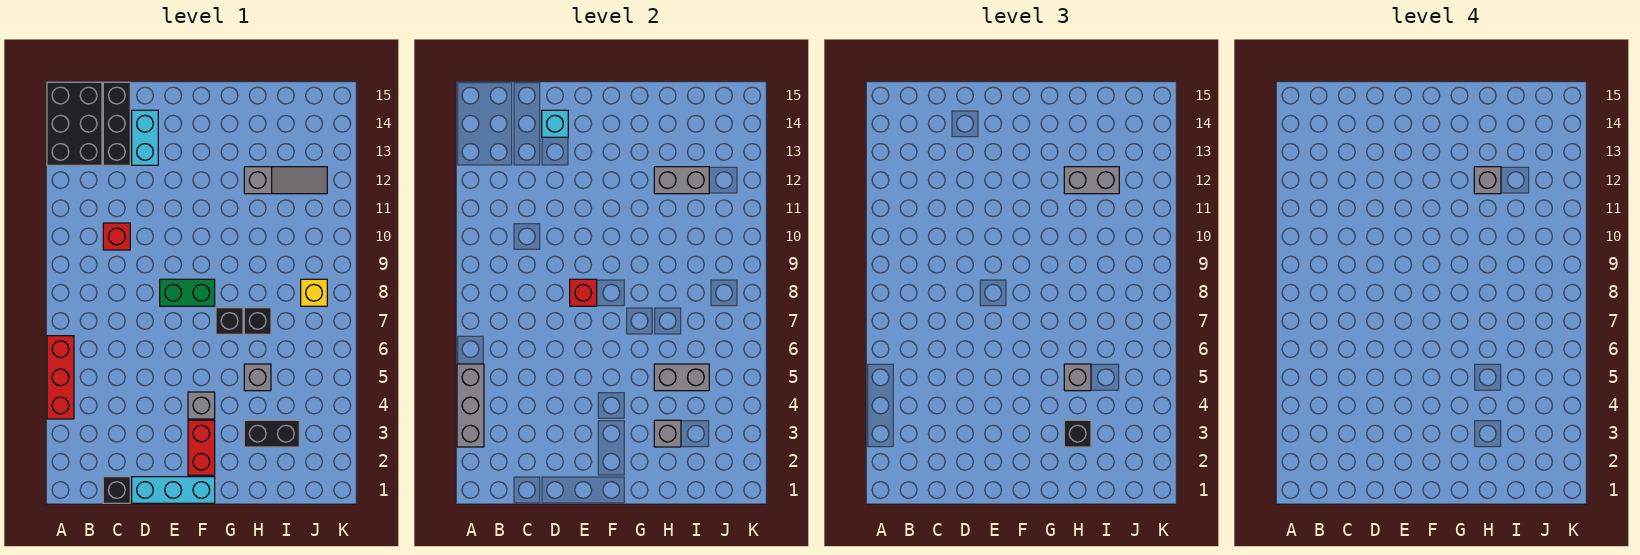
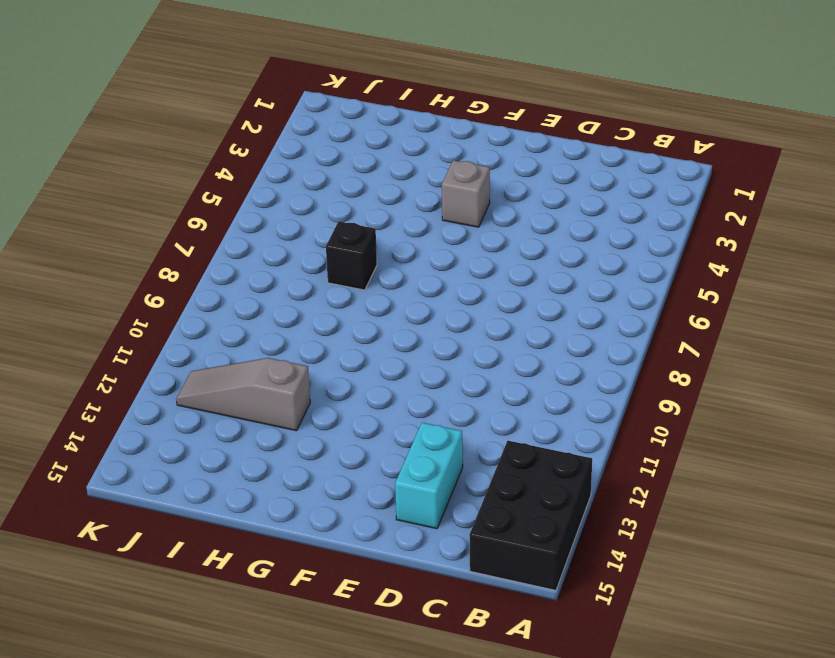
none -> red 1x3 brick [47,336,74,419]
none -> black 1x1 brick [103,477,130,503]
none -> red 1x1 brick [103,223,130,250]

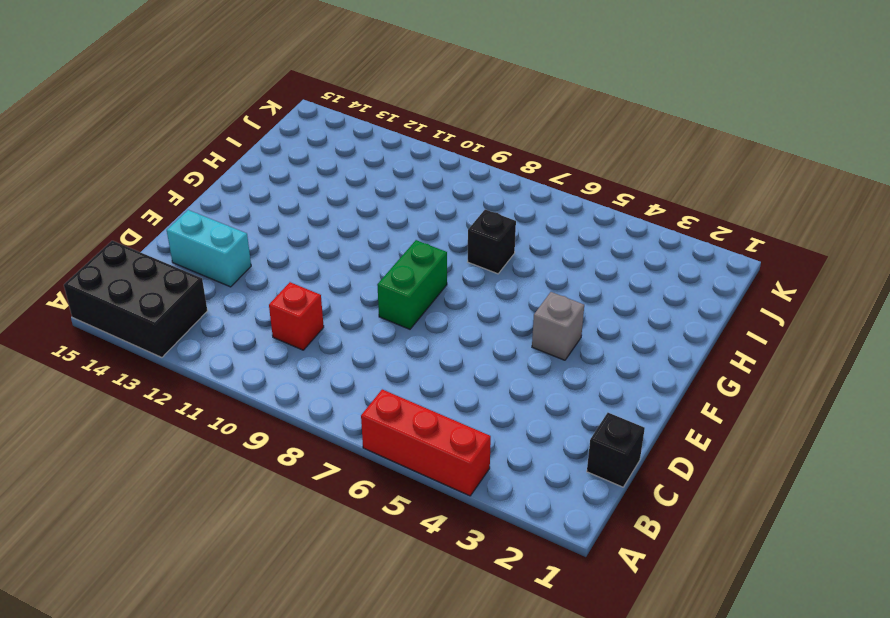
none -> black 1x3 brick [103,82,130,165]
none -> cyan 1x3 brick [132,477,215,503]
none -> red 1x2 brick [188,420,215,475]

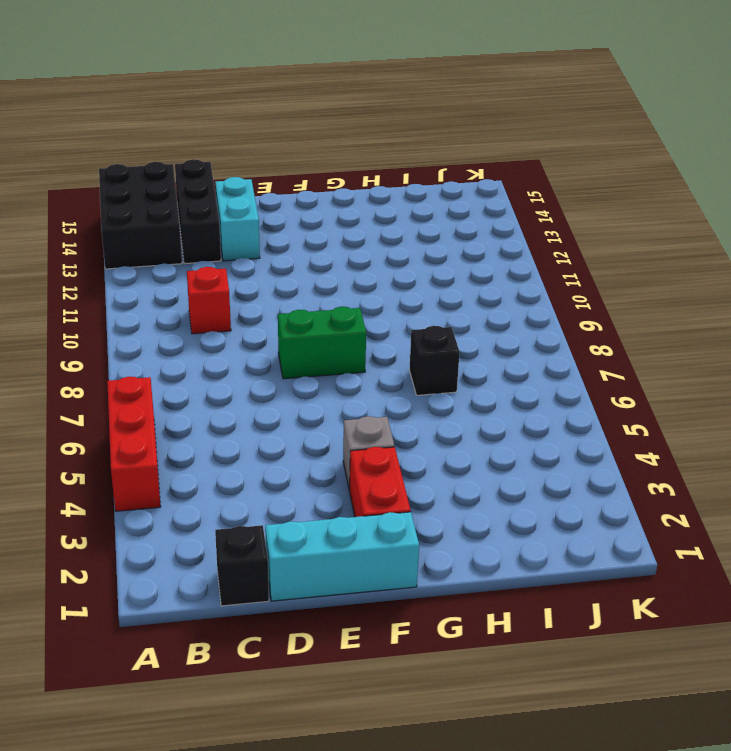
none -> black 1x1 brick [216,308,243,334]
none -> black 1x2 brick [244,420,299,447]
none -> grey 1x1 brick [244,364,271,391]

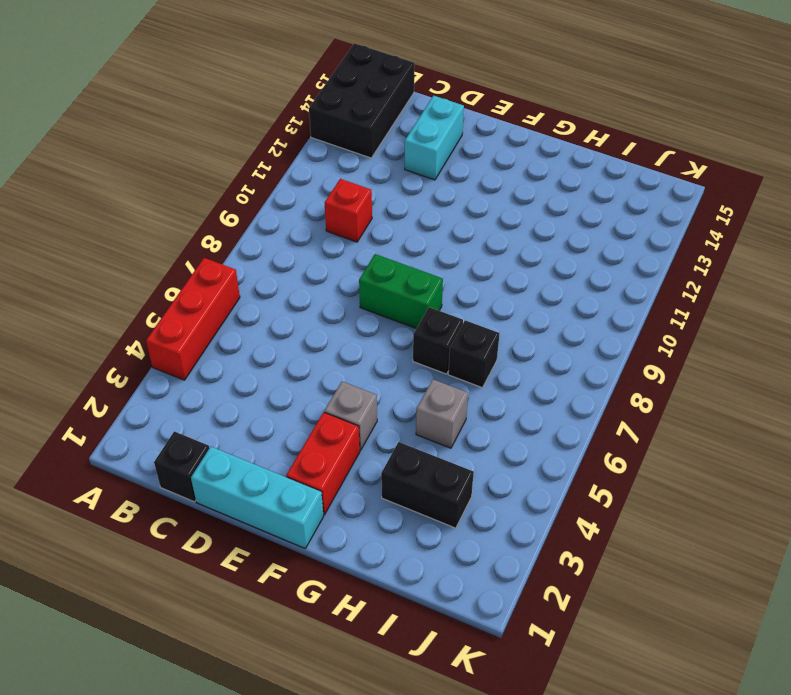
none -> black 1x3 brick [103,82,130,165]
none -> grey 1x3 slope [244,167,327,194]
none -> yellow 1x1 brick [301,279,327,306]

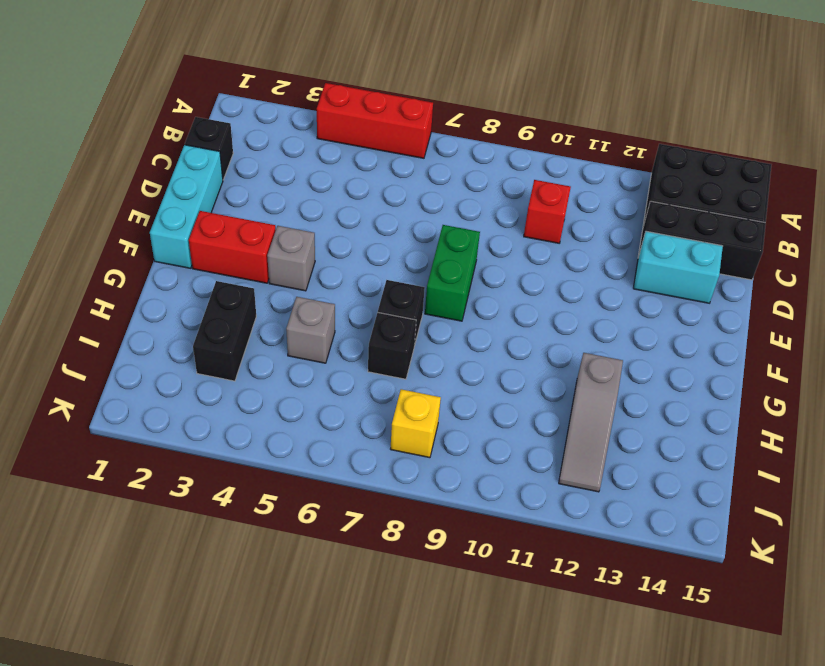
none -> grey 1x3 brick [457,364,484,447]
none -> cyan 1x1 brick [542,110,568,137]
none -> red 1x1 brick [570,279,597,306]

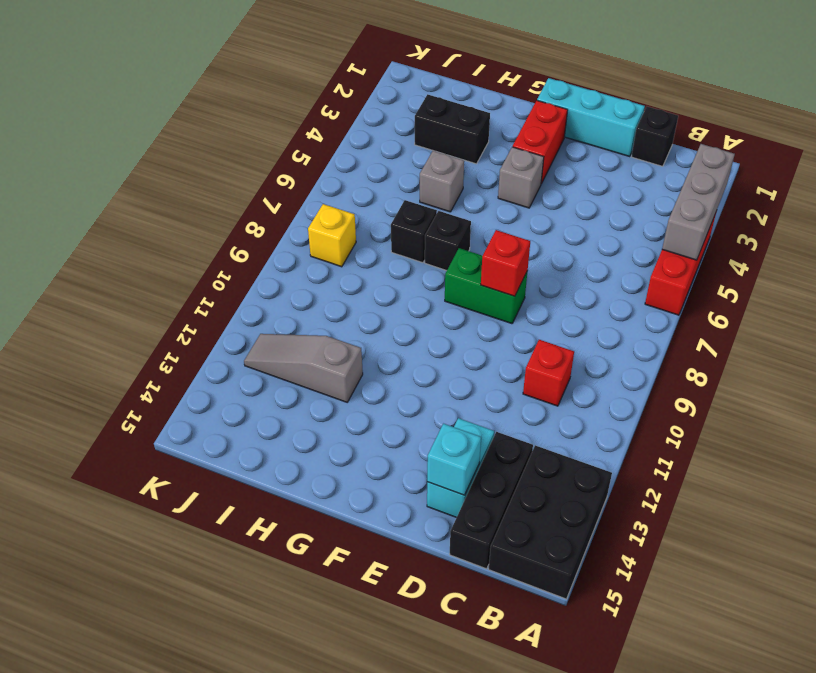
none -> grey 1x1 brick [654,420,681,447]
none -> grey 1x2 brick [654,364,709,391]
none -> grey 1x2 brick [654,167,709,194]

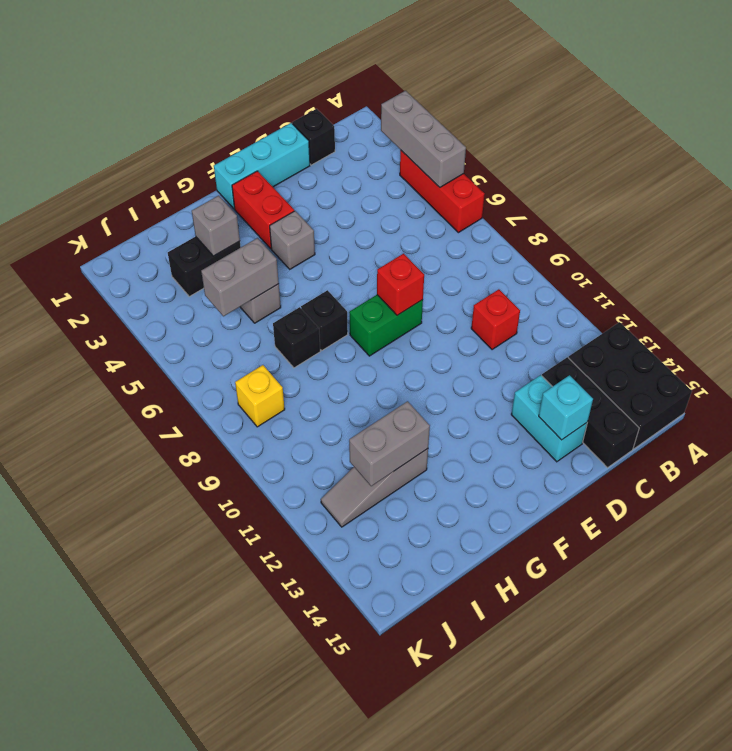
none -> black 1x1 brick [1064,420,1091,447]
none -> grey 1x1 brick [1064,364,1091,391]
none -> grey 1x2 brick [1064,167,1119,194]

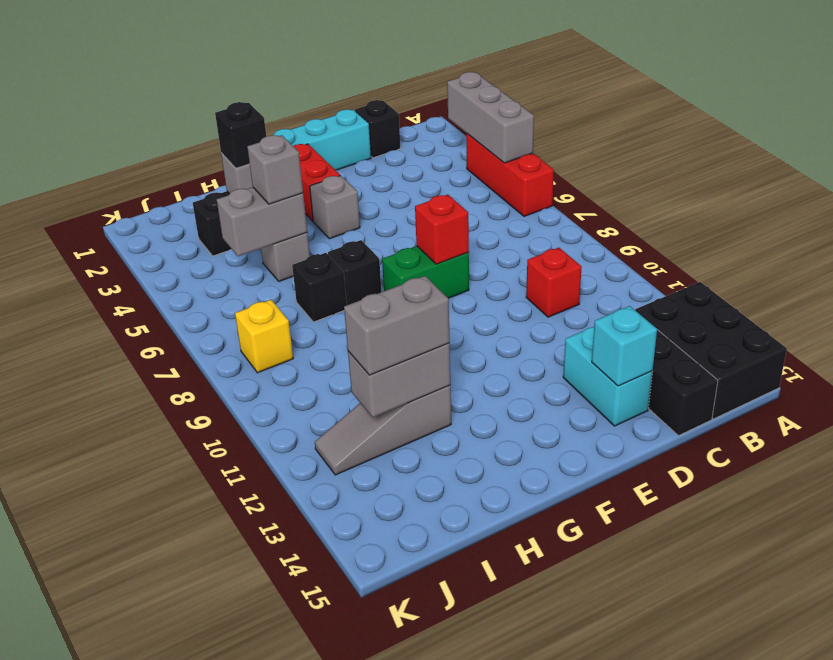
none -> grey 1x1 brick [1474,167,1501,194]

